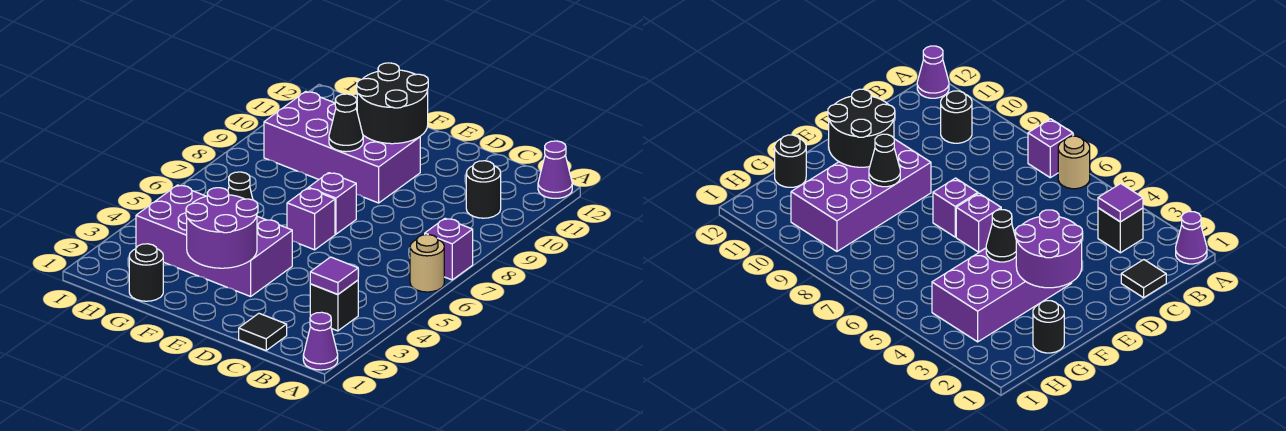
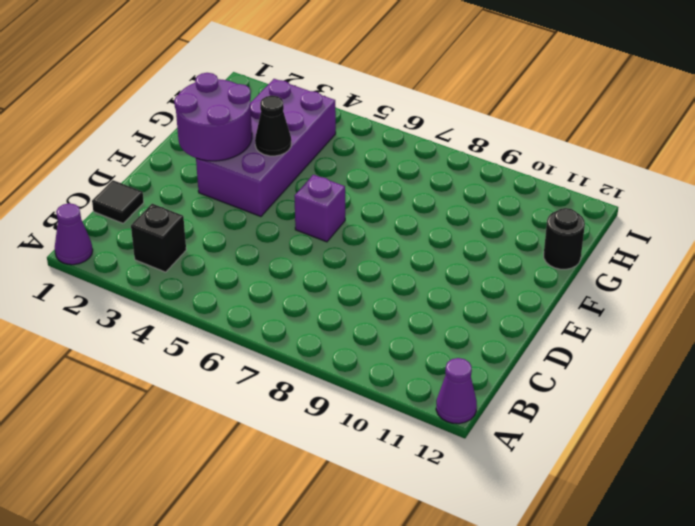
none -> tan 1x1 round brick [410,235,444,292]
none -> purple 1x1 brick [425,218,473,280]
none -> black 1x1 round brick [466,161,501,218]

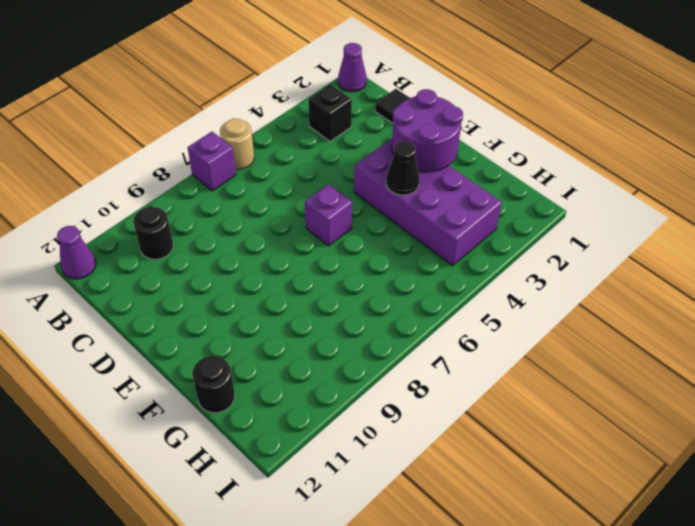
none -> purple 1x1 brick [308,173,356,234]
none -> purple 2x4 brick [264,91,420,203]
none -> black 1x1 round brick [129,244,163,301]

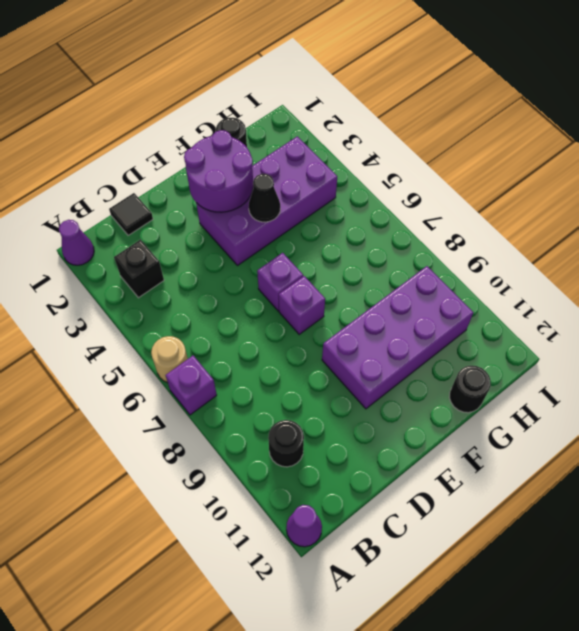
none -> purple 1x1 tile [310,257,358,294]
none -> black 2x2 round brick [357,63,428,144]
none -> black 1x1 cone [329,94,363,152]

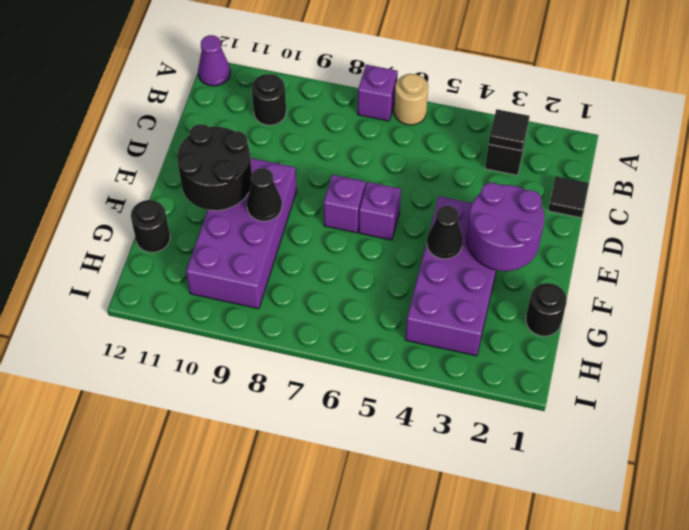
black 1x1 tile [489,109,530,151] -> purple 1x1 tile [310,257,358,294]
none -> purple 1x1 cone [303,312,338,370]

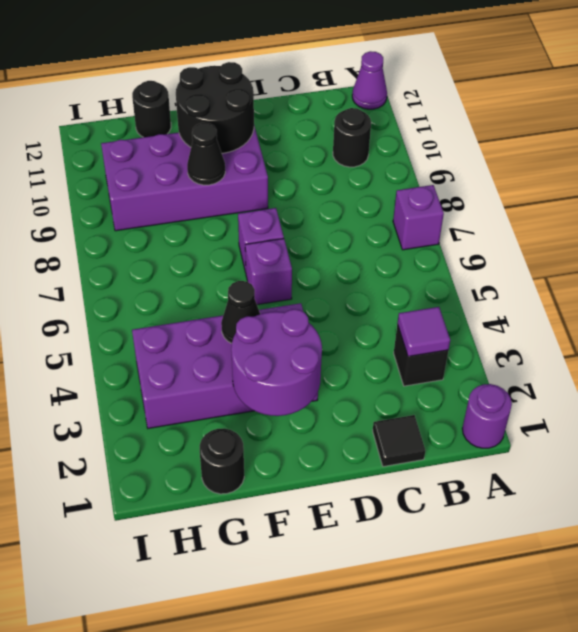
purple 1x1 round brick [462,384,512,448] -> purple 1x1 cone [303,312,338,370]
none -> tan 1x1 round brick [410,235,444,292]

